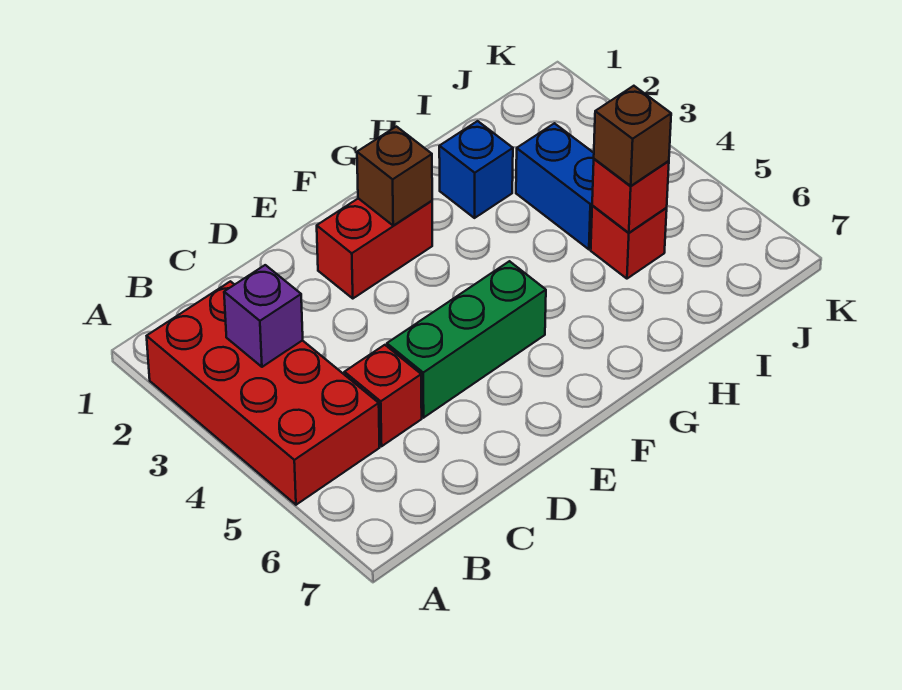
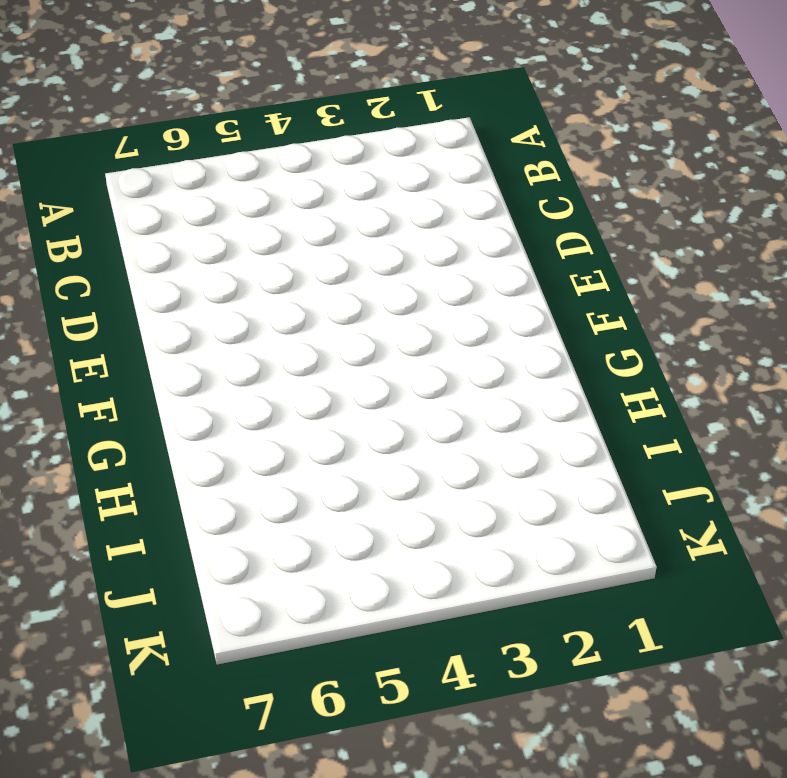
none -> red 2x4 brick [147,281,380,505]
none -> red 1x1 brick [344,345,422,446]

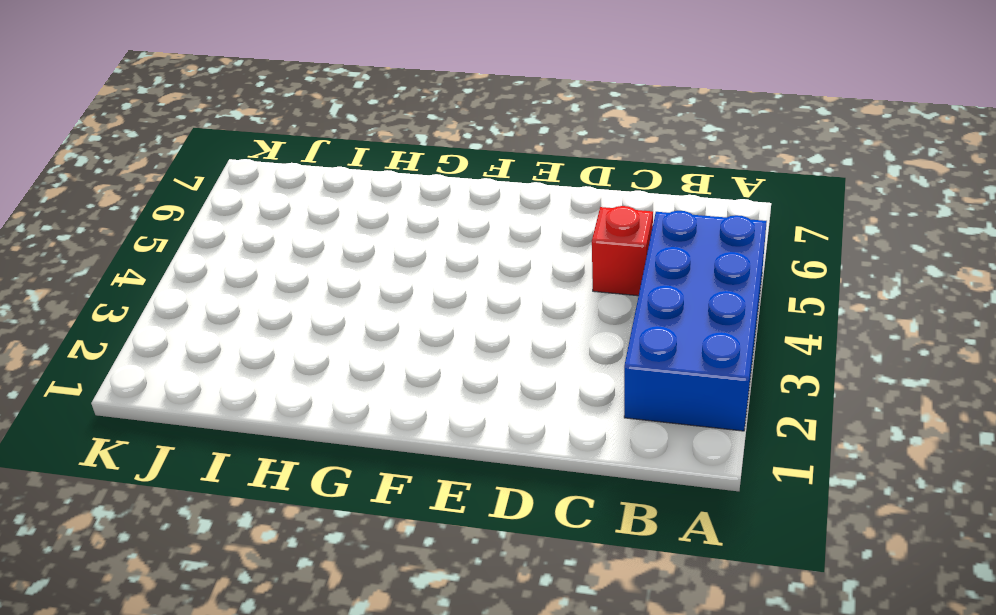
blue 2x4 brick [624,211,767,431] -> red 2x4 brick [147,281,380,505]
none -> green 1x3 brick [387,261,546,418]
none -> red 1x2 brick [317,198,432,298]

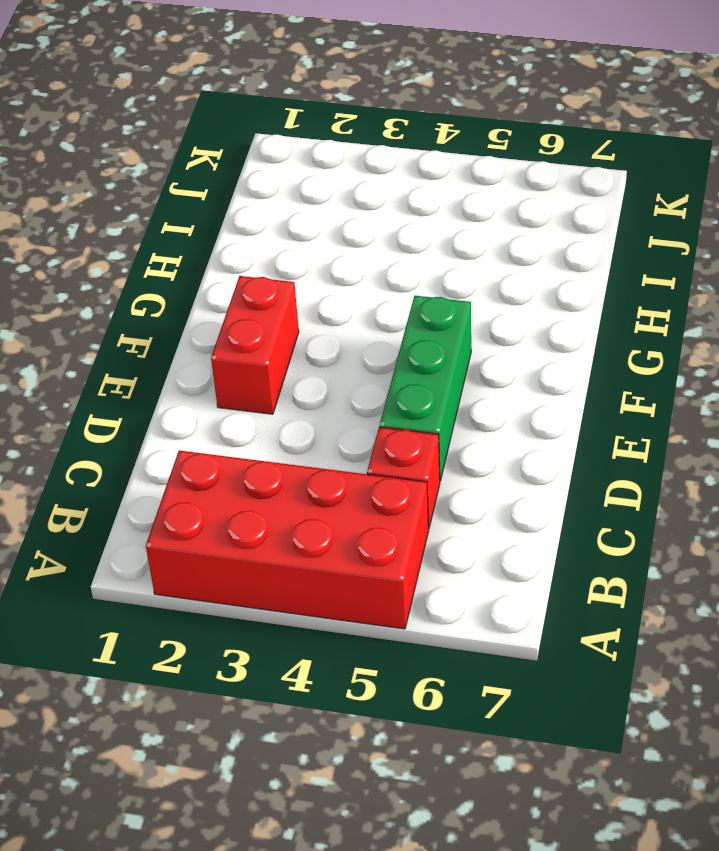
none -> blue 1x1 brick [439,121,513,218]
none -> blue 1x2 brick [516,123,594,249]

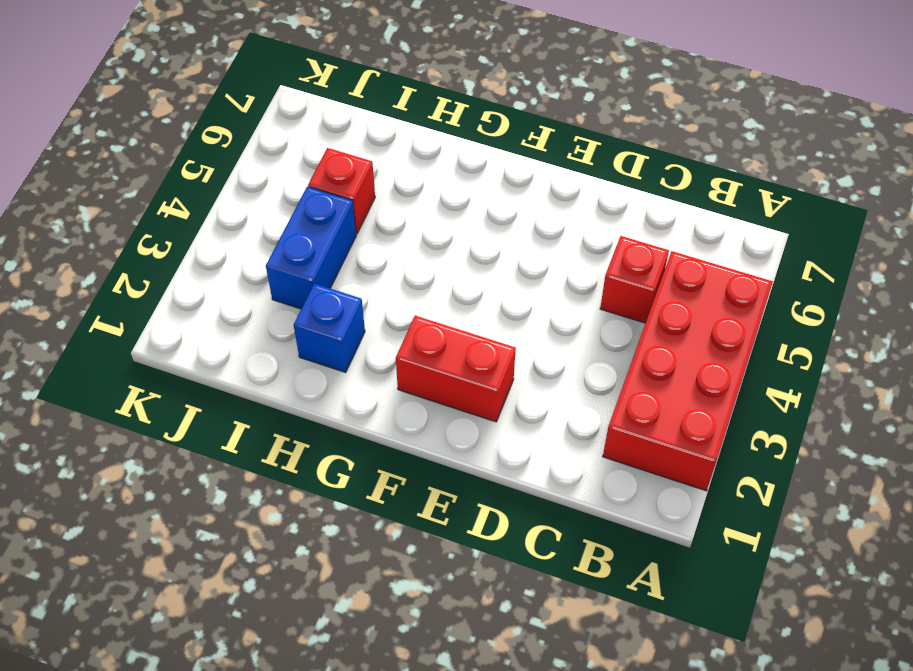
none -> green 1x3 brick [387,261,546,418]
none -> purple 1x1 brick [224,265,303,367]

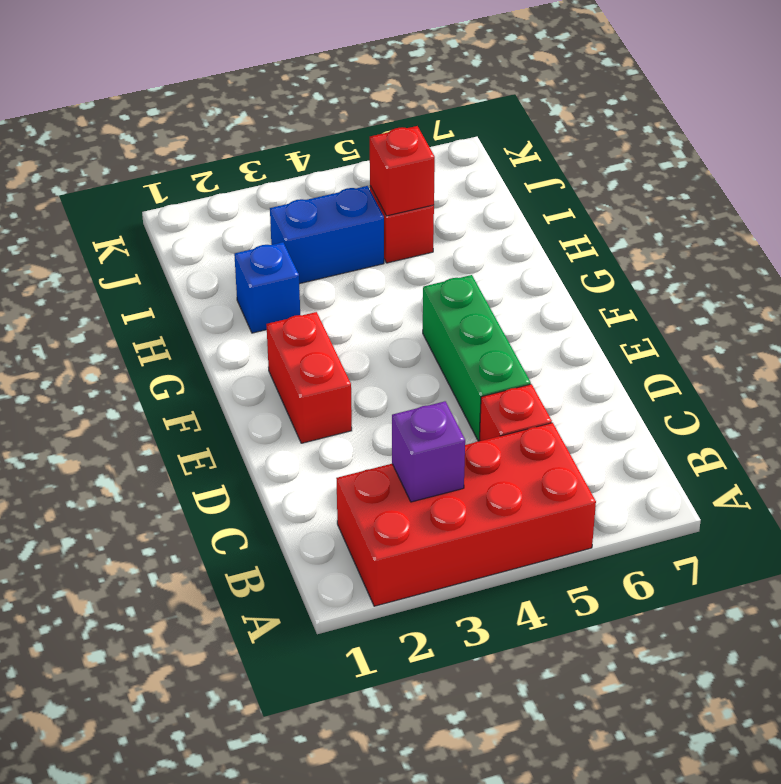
none -> brown 1x1 brick [357,127,432,225]
none -> brown 1x1 brick [594,86,671,186]

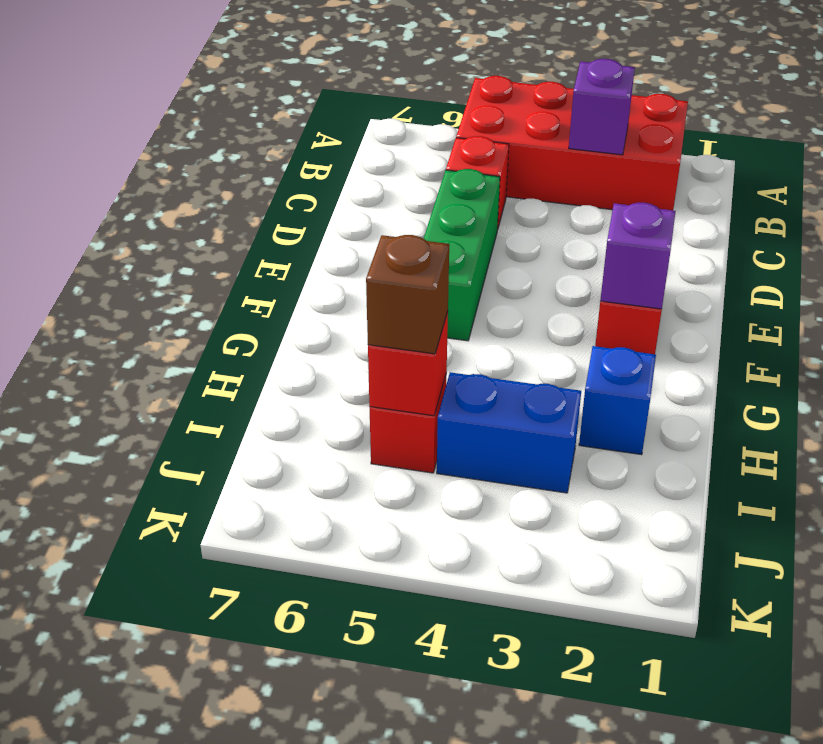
purple 1x1 brick [600,203,676,309] -> brown 1x1 brick [357,127,432,225]

